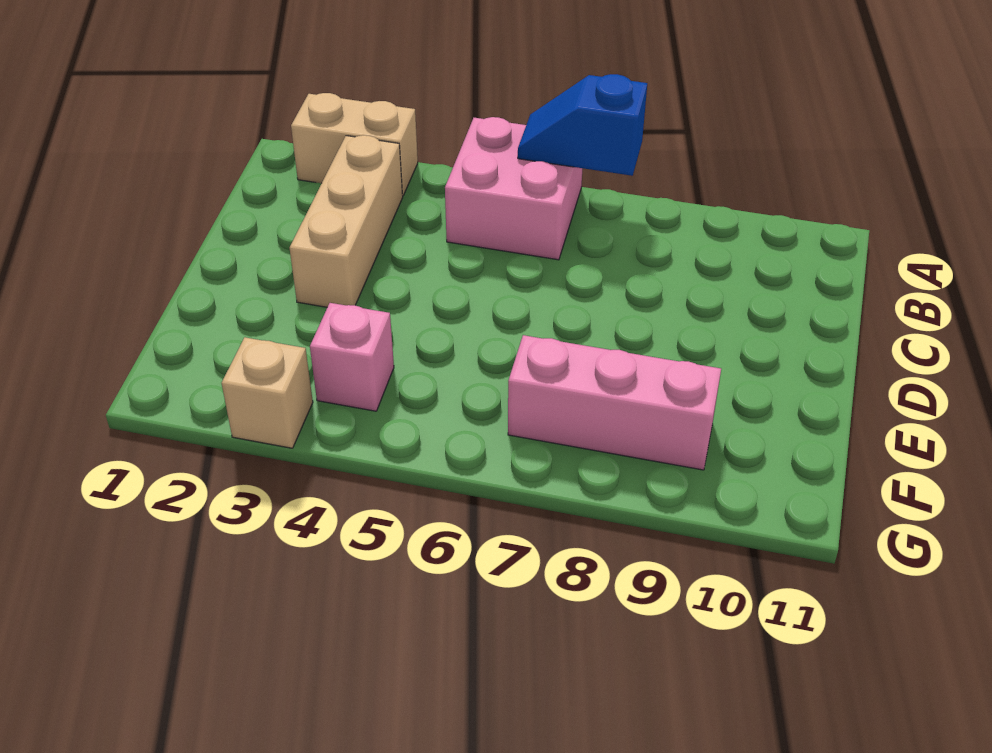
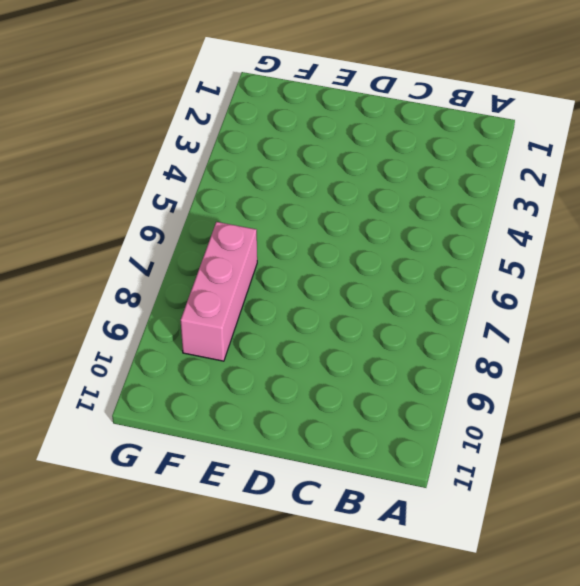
none -> tan 1x2 brick [291,93,418,196]
none -> pink 2x2 brick [445,117,582,260]

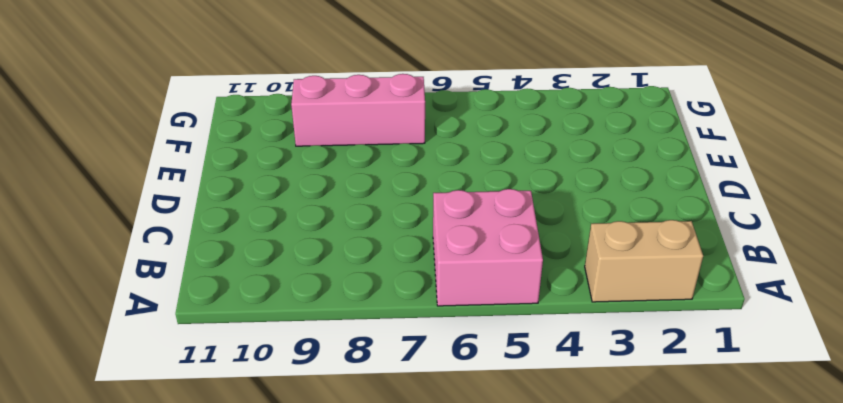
none -> tan 1x3 brick [290,135,403,307]
none -> pink 1x1 brick [310,303,394,411]

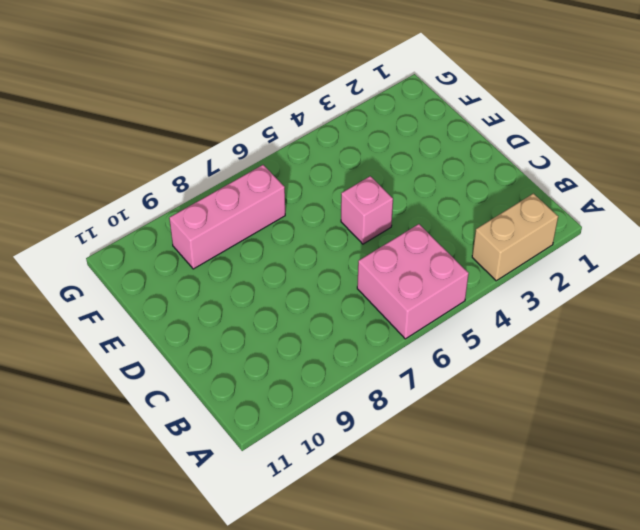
pink 1x1 brick [341,176,393,244] -> pink 1x1 brick moved to [310,303,394,411]
none -> tan 1x3 brick [290,135,403,307]
none -> tan 1x1 brick [222,337,313,448]

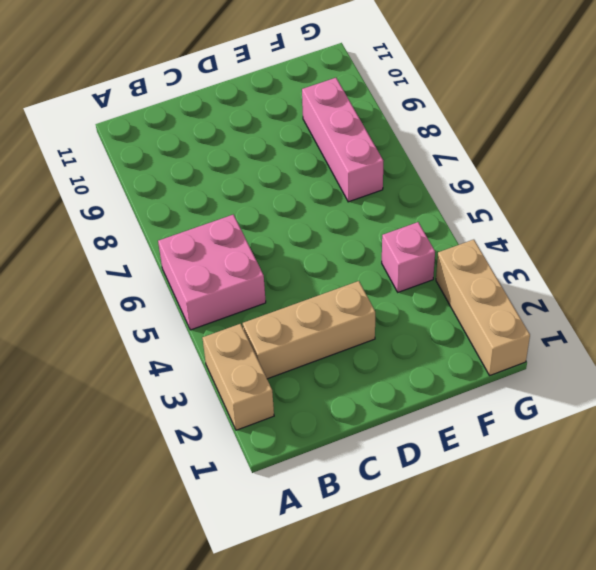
tan 1x3 brick [436,240,530,375] -> tan 1x1 brick [222,337,313,448]
none -> blue 1x2 slope [518,74,647,176]

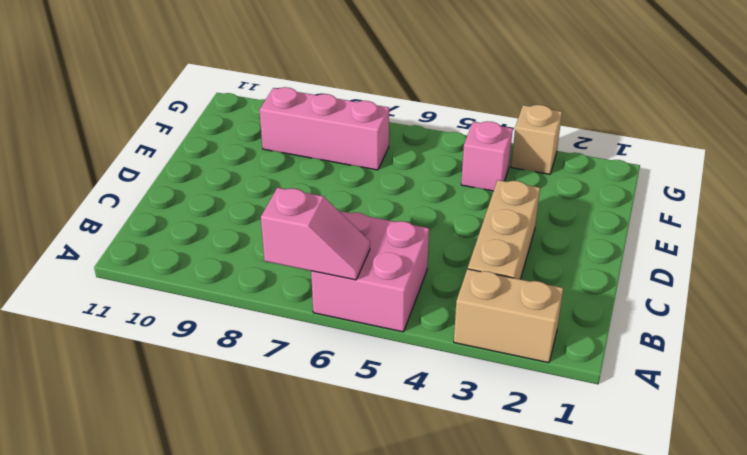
pink 1x2 slope [261,188,370,280] -> blue 1x2 slope [518,74,647,176]

